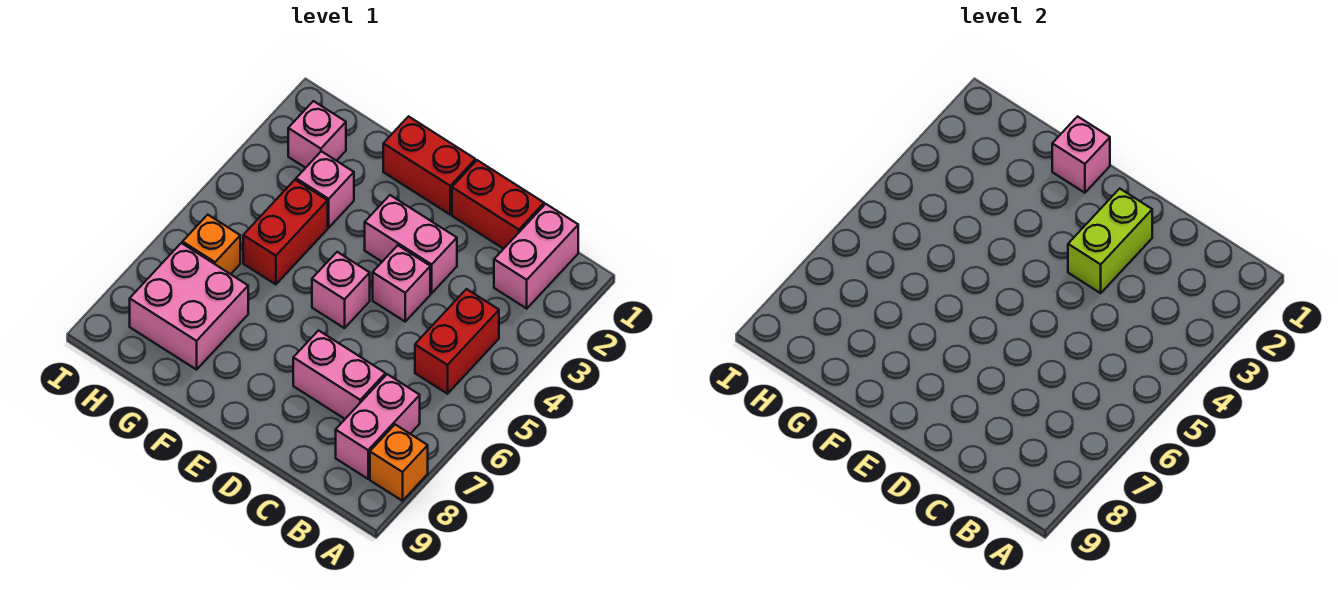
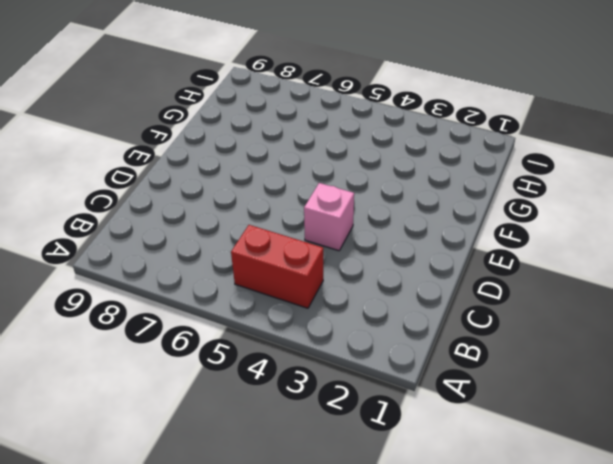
none -> orange 1x1 brick [370,425,428,501]
none -> pink 1x2 brick [494,204,578,309]
none -> pink 1x2 brick [336,374,420,479]

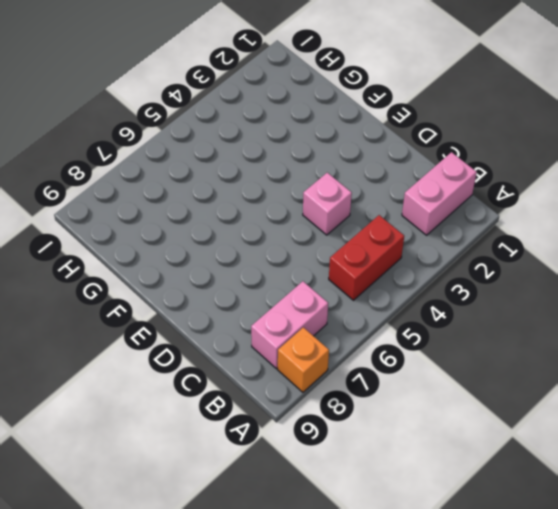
none -> red 1x2 brick [452,160,544,249]
none -> pink 1x2 brick [293,331,385,419]
none -> pink 1x2 brick [365,195,457,293]

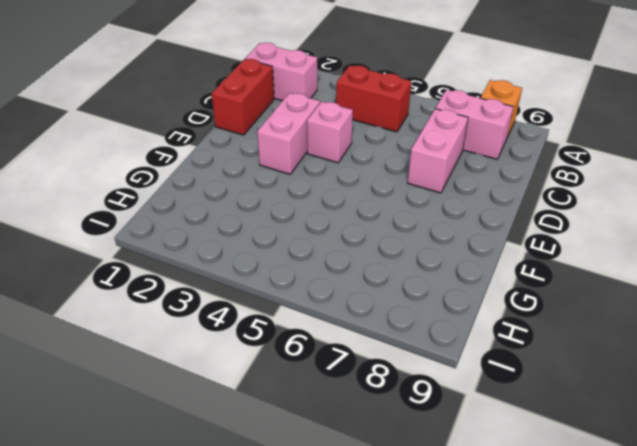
none -> red 1x2 brick [383,116,475,214]
none -> pink 1x1 brick [312,252,370,328]
none -> pink 1x1 brick [296,151,354,228]

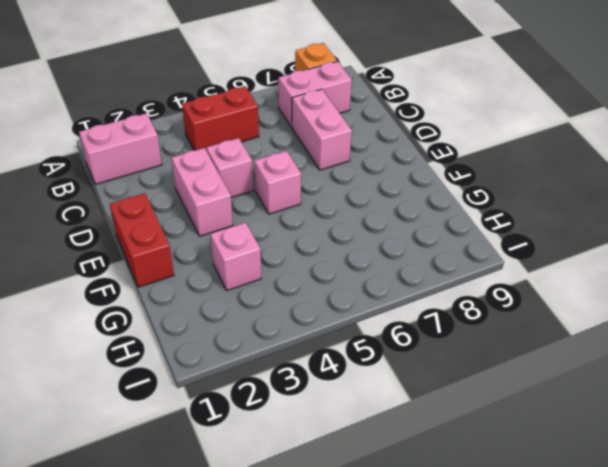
none -> red 1x2 brick [452,160,544,249]
none -> red 1x2 brick [243,180,328,284]
none -> pink 2x2 brick [130,243,248,370]

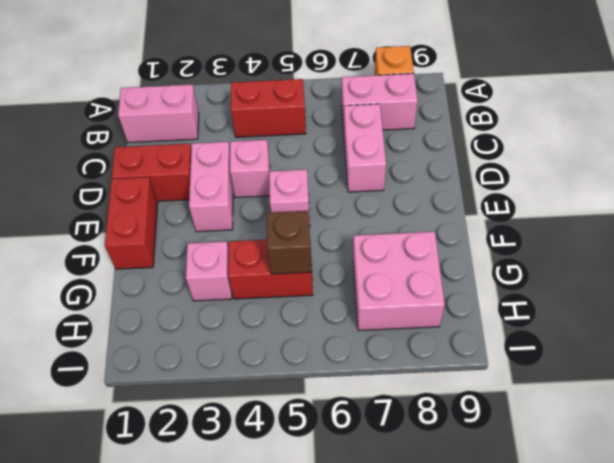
red 1x2 brick [112,144,191,201] -> red 1x2 brick turned to [452,160,544,249]
brown 1x1 brick [267,211,311,274] -> none
none -> pink 1x1 brick [288,101,346,168]
none -> orange 1x1 brick [182,215,240,274]
none -> lime 1x2 brick [1068,189,1152,293]

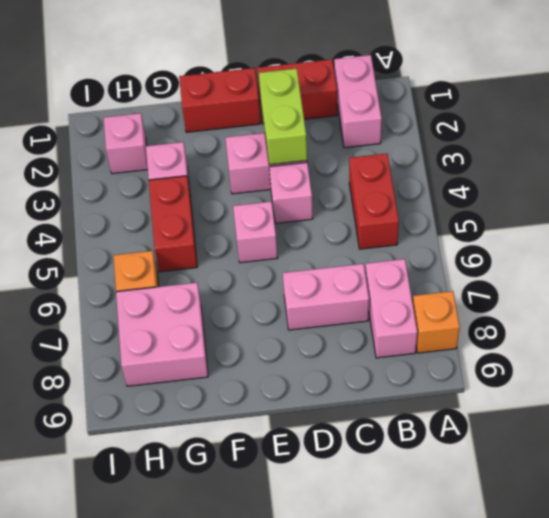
none -> pink 1x1 brick [1052,116,1110,193]

